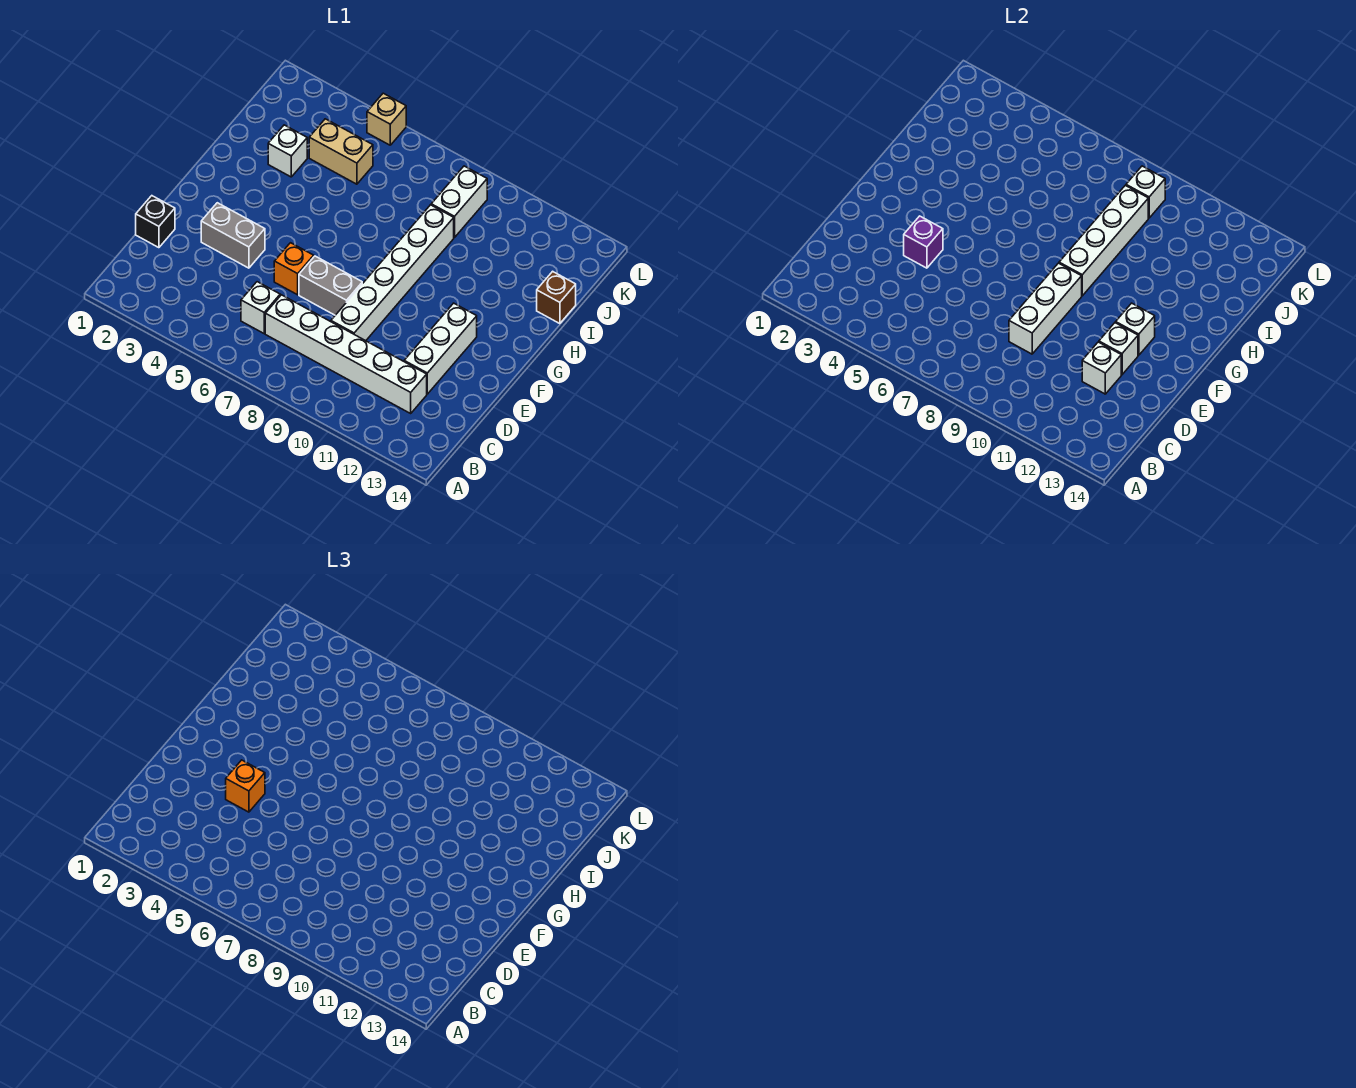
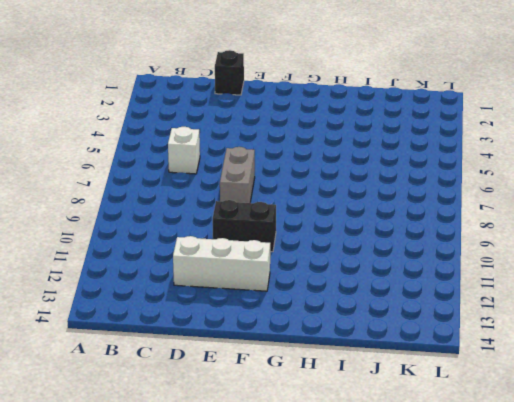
black 1x2 brick [213,200,276,252] -> none
none -> white 1x6 brick [265,295,427,413]
none -> white 1x6 brick [331,205,454,341]
none -> grey 1x2 brick [201,203,265,268]

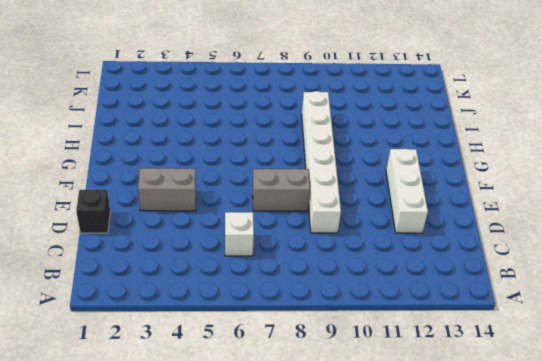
none -> white 1x6 brick [265,295,427,413]
none -> orange 1x1 brick [274,243,314,295]
none -> white 1x1 brick [268,125,307,177]

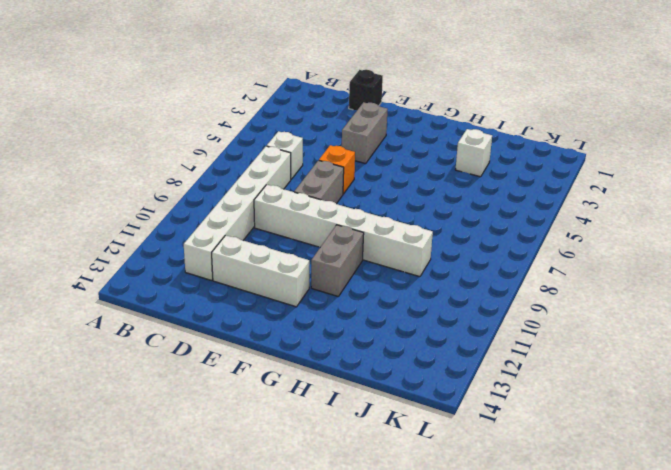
grey 1x2 brick [311,225,364,297] -> none
none -> brown 1x1 brick [537,271,576,324]
none -> tan 1x2 brick [309,119,373,184]
none -> white 1x2 brick [431,166,487,238]

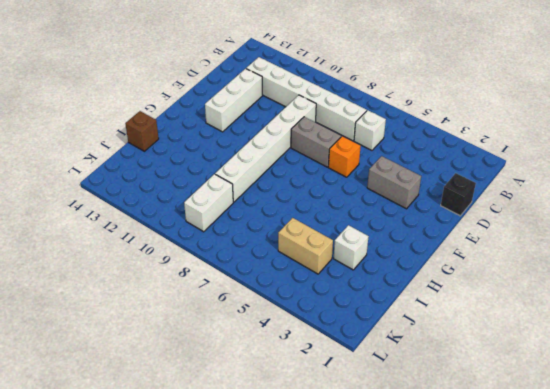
none -> tan 1x1 brick [367,93,406,145]
none -> white 1x3 brick [1009,263,1082,354]
none -> white 1x1 brick [1082,342,1121,394]

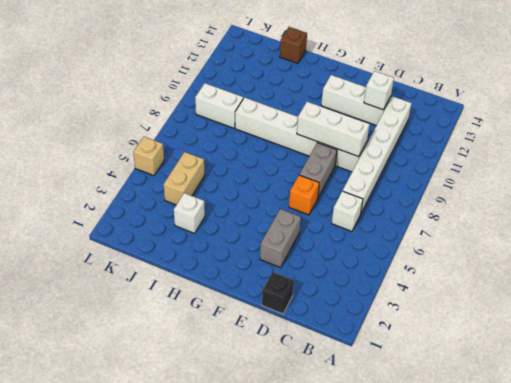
none -> purple 1x1 brick [904,216,943,268]
none -> white 1x1 brick [1099,323,1138,375]
none -> white 1x1 brick [1116,303,1155,355]

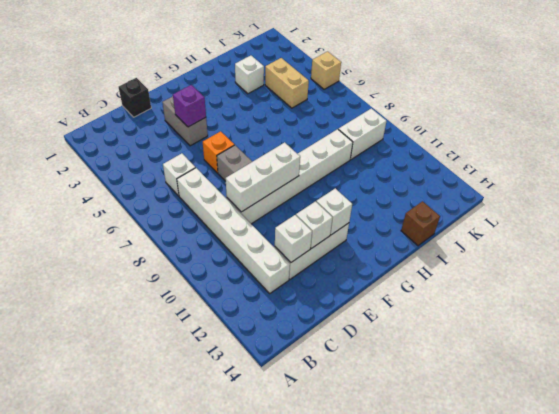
none -> white 1x4 brick [1059,185,1148,296]
none -> white 1x1 brick [1126,166,1165,218]
none -> orange 1x1 brick [226,760,265,812]

